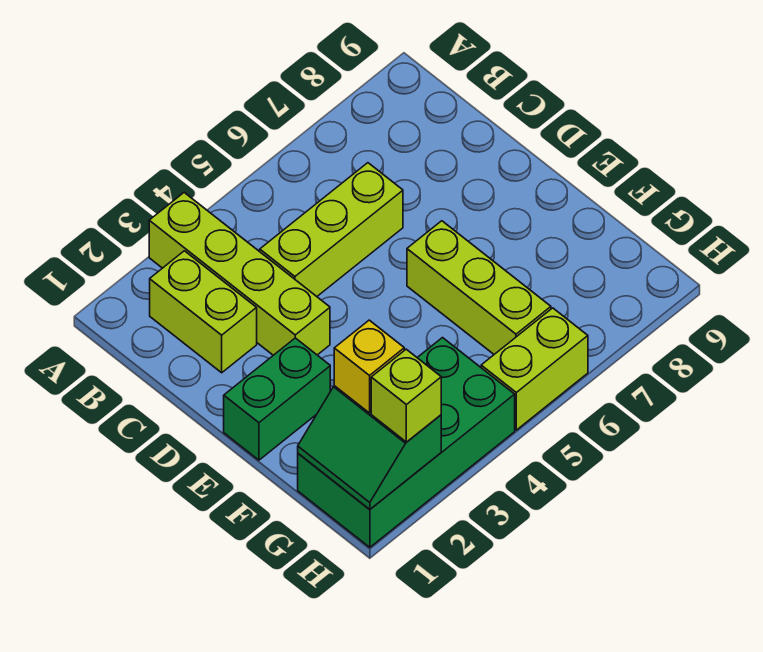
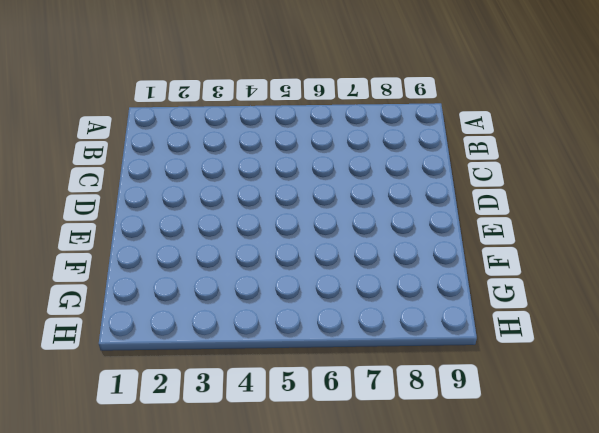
none -> lime 1x4 brick [149,193,330,355]
none -> lime 1x2 brick [150,251,257,373]

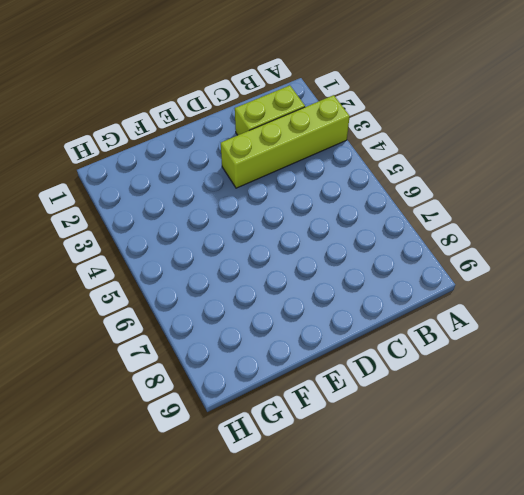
none -> lime 1x3 brick [260,163,403,296]
none -> green 1x2 brick [224,338,330,460]

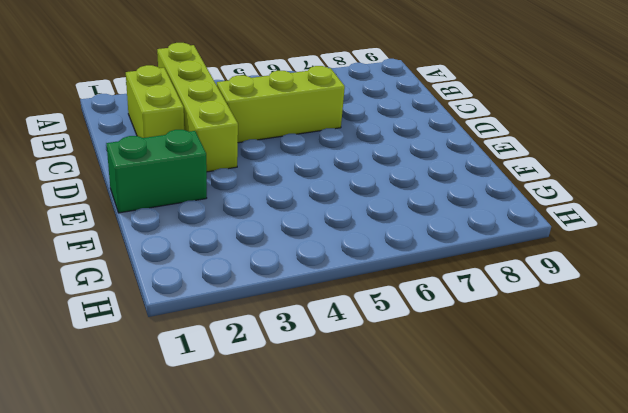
none -> lime 1x3 brick [407,221,551,354]
none -> green 2x4 brick [298,338,515,547]

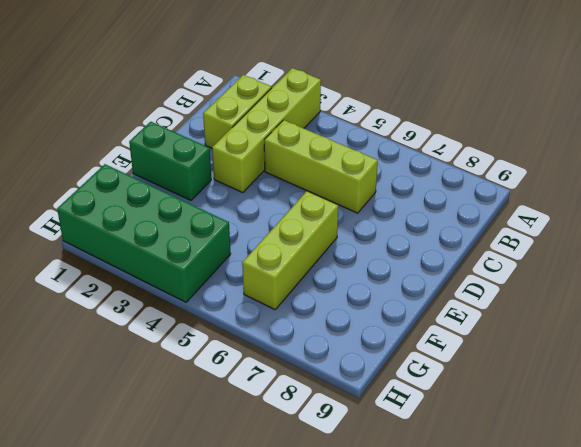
none -> lime 1x2 brick [481,308,588,430]
none -> green 2x2 slope [298,386,441,509]

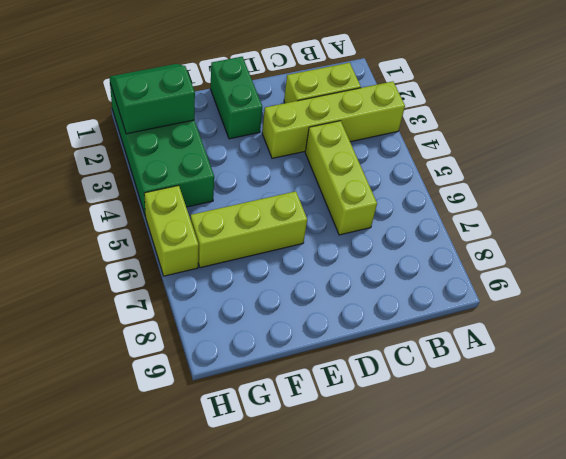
none -> yellow 1x1 brick [334,320,404,413]
none -> lime 1x1 brick [371,349,441,442]

